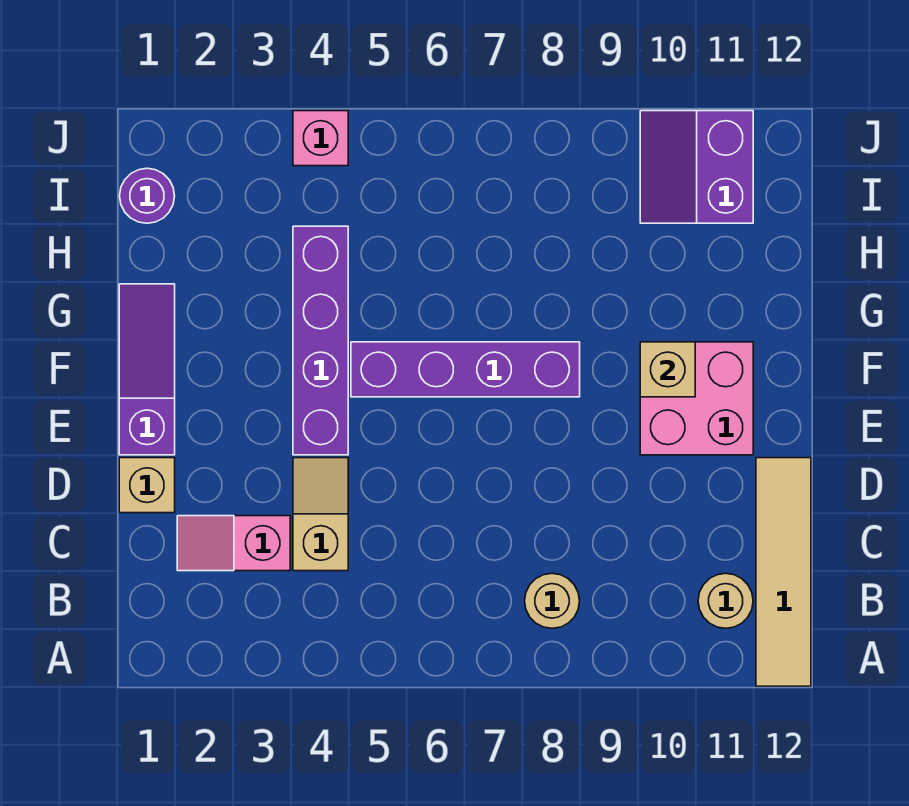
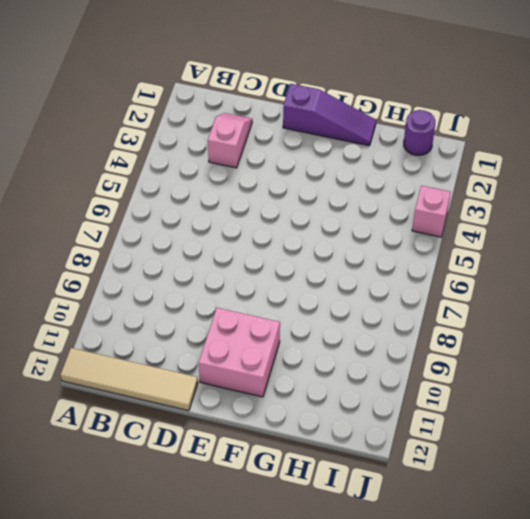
none -> tan 1x1 round brick [525,573,580,628]
none -> tan 1x1 round brick [698,573,753,628]
none -> tan 1x2 slope [293,458,348,571]

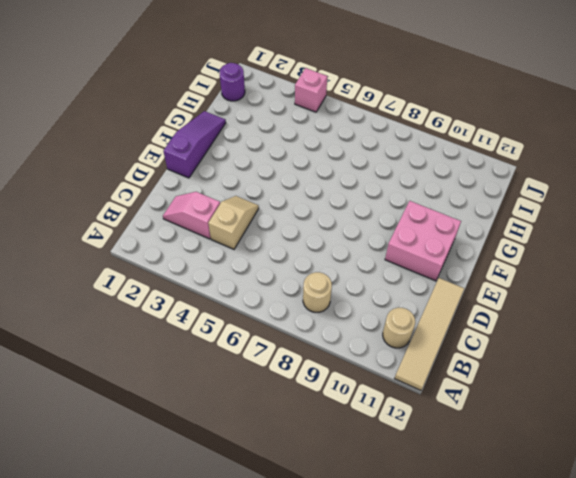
none -> tan 1x1 brick [119,458,175,513]
none -> purple 1x4 brick [293,226,348,455]
none -> purple 1x4 brick [351,342,580,397]

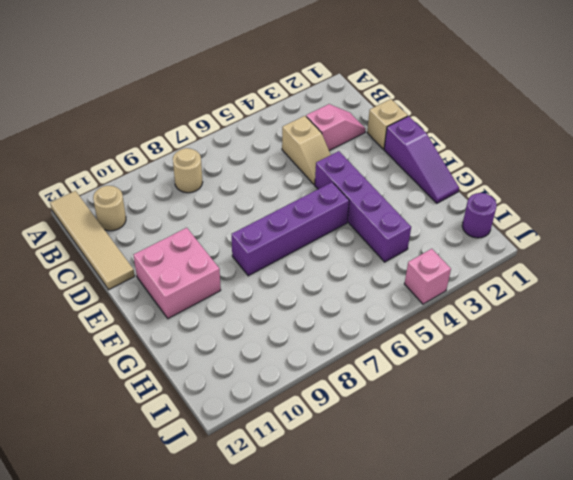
none -> purple 2x2 slope [640,111,753,223]
none -> tan 1x1 brick [640,342,695,397]

